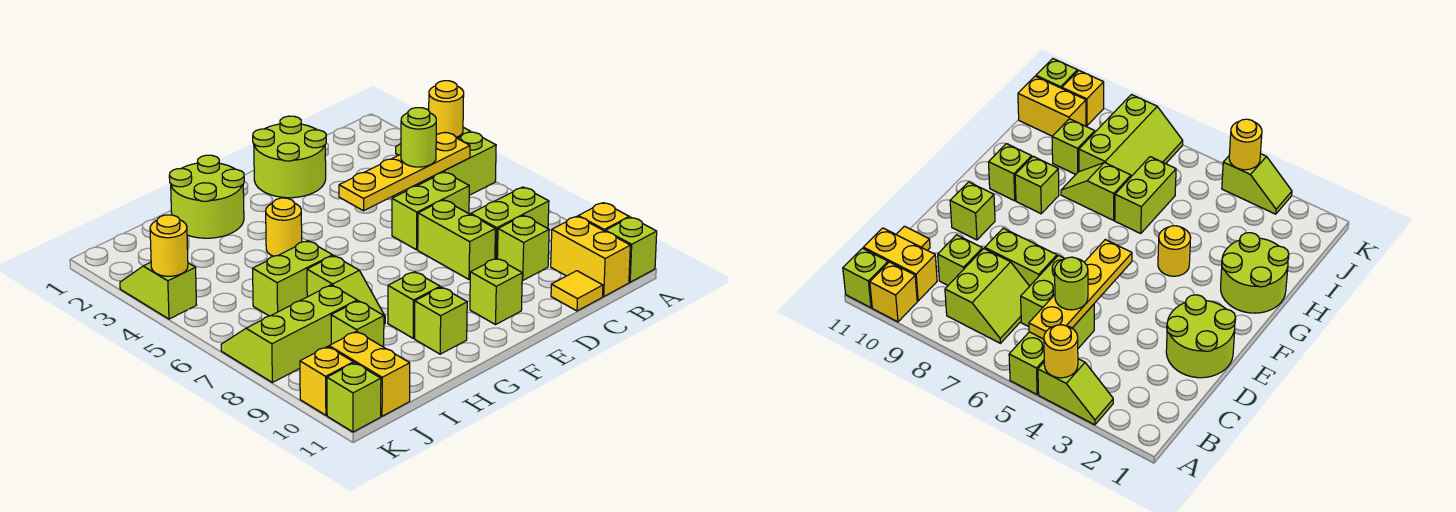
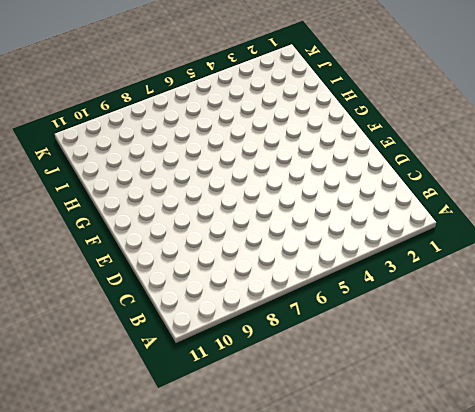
none -> lime 1x2 slope [1038,359,1113,425]
none -> lime 1x3 brick [393,132,496,197]
none -> yellow 1x1 brick [578,203,629,231]

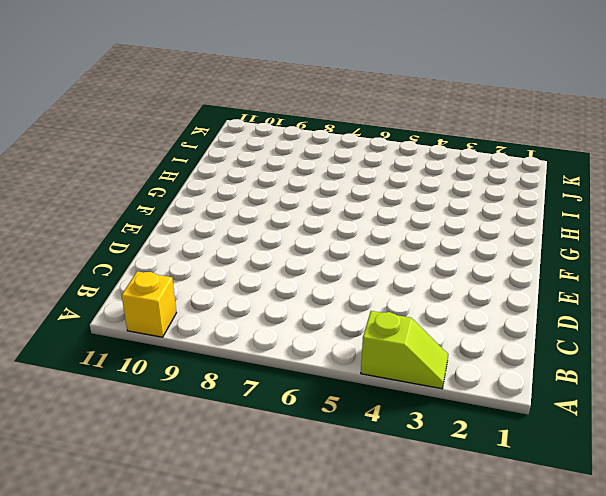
none -> lime 1x3 brick [393,132,496,197]
none -> lime 1x1 brick [605,217,657,282]
none -> lime 2x2 slope [470,187,549,259]

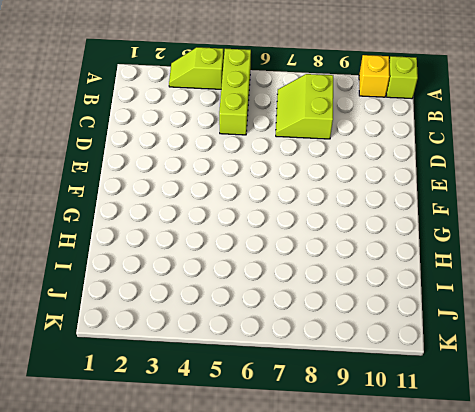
none -> yellow 1x2 brick [551,216,630,296]
none -> lime 1x2 brick [392,172,469,250]
none -> lime 1x1 brick [497,215,549,280]

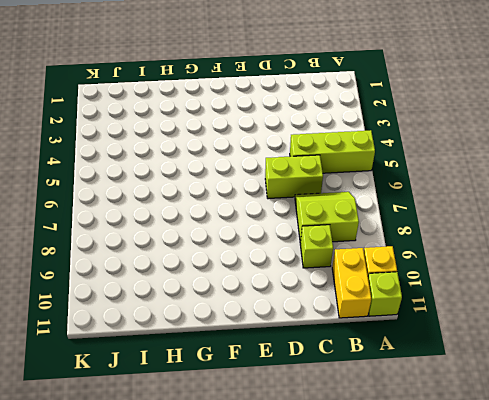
none -> lime 1x2 slope [1038,359,1113,425]
none -> yellow 1x1 tile [551,271,603,311]
none -> lime 2x2 round brick [253,116,326,198]

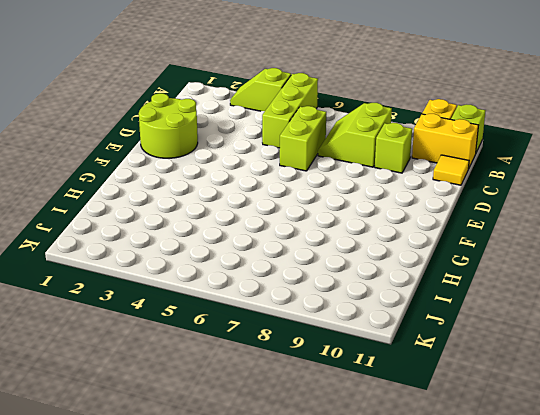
none -> lime 1x2 brick [418,200,495,280]
none -> lime 1x1 brick [470,258,523,325]
none -> lime 2x2 round brick [169,155,244,238]

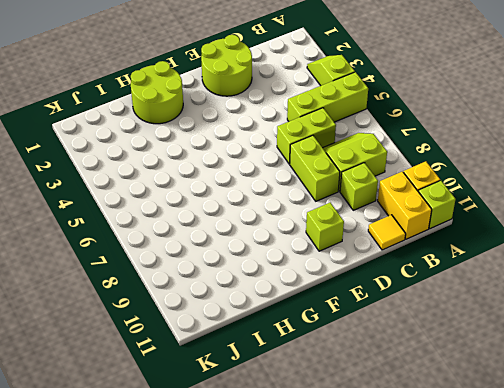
none -> yellow 1x1 round brick [266,198,302,256]
none -> lime 1x1 brick [388,272,440,338]
none -> lime 1x1 brick [415,287,467,354]

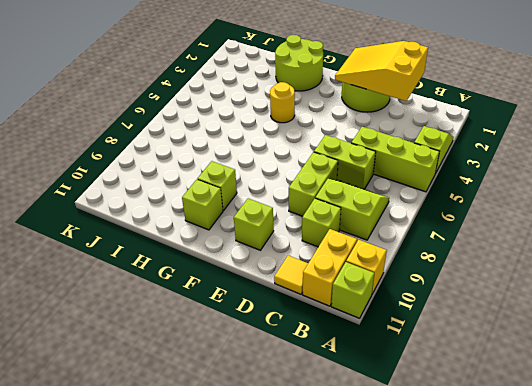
yellow 2x3 slope [335,41,428,101] -> none
none -> lime 1x2 brick [253,241,333,316]
none -> lime 1x2 slope [307,256,385,324]
none -> lime 2x3 slope [221,285,357,382]

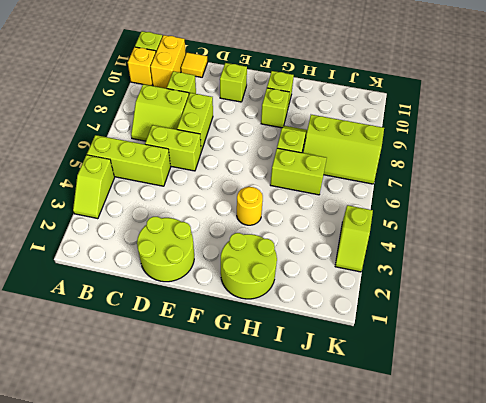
none -> lime 1x1 brick [331,301,384,347]
none -> yellow 1x2 brick [329,331,410,416]
none -> yellow 1x1 brick [300,346,353,415]

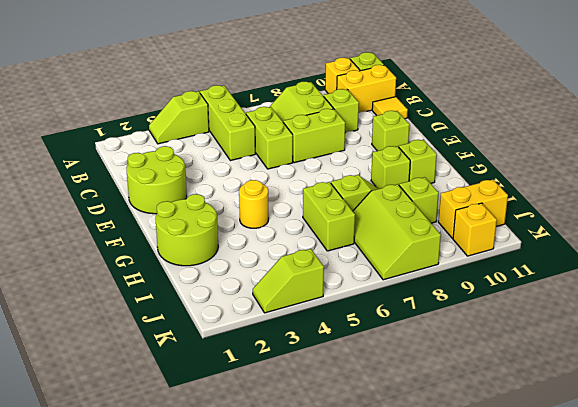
none -> lime 1x1 brick [327,363,381,432]
none -> yellow 1x1 round brick [429,81,464,137]
none -> yellow 1x4 plate [339,132,470,211]

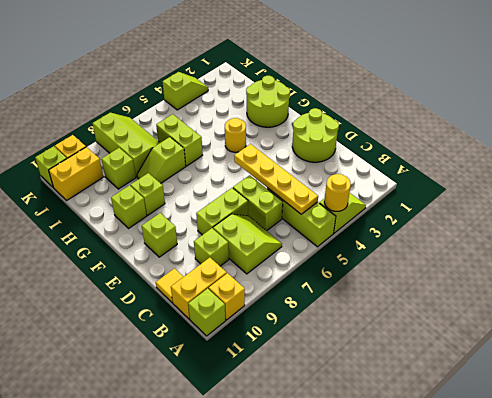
none -> yellow 1x1 round brick [150,215,188,276]
none -> lime 1x1 round brick [401,108,436,167]

